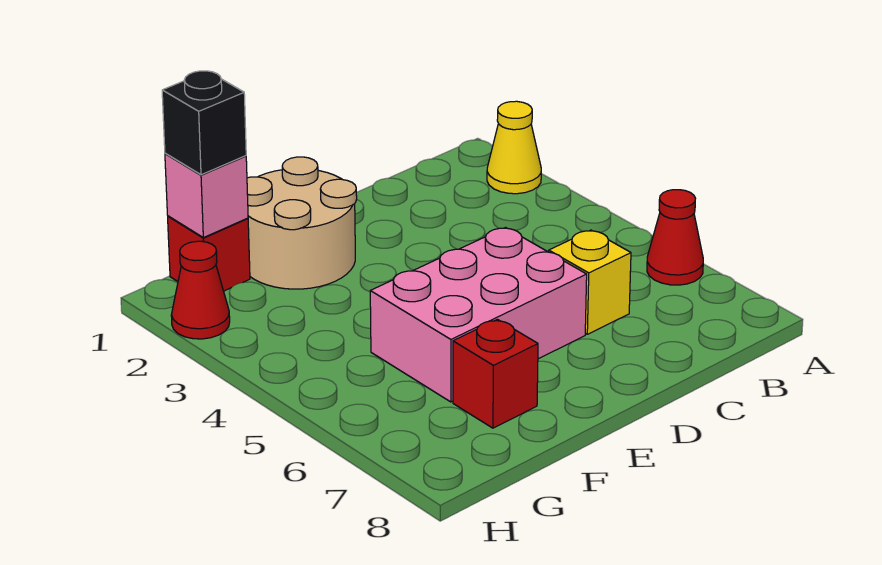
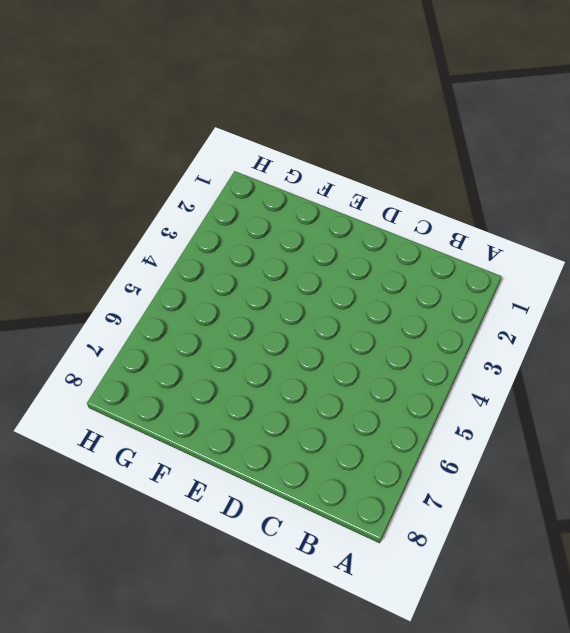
none -> yellow 1x1 cone [487,101,541,194]
none -> red 1x1 cone [647,190,703,285]

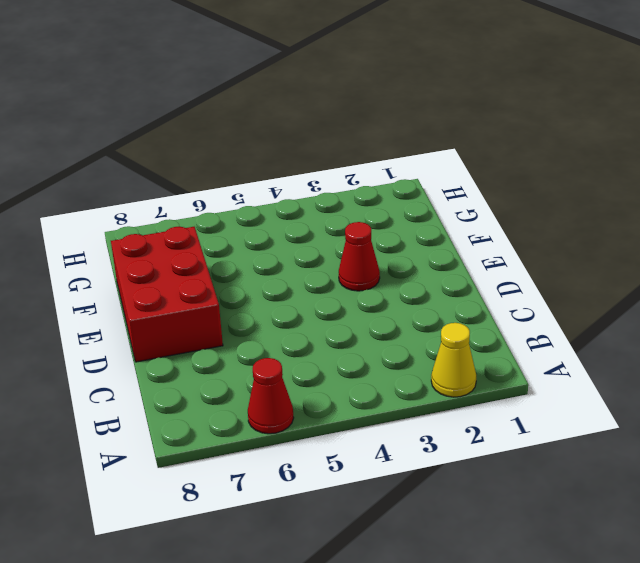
red 2x3 brick [111,227,223,362] -> red 1x1 brick [453,319,538,428]
red 1x1 cone [339,222,380,291] -> red 1x1 cone moved to [171,241,230,339]
none -> yellow 1x1 brick [549,230,631,334]
none -> pink 2x3 brick [370,228,587,402]

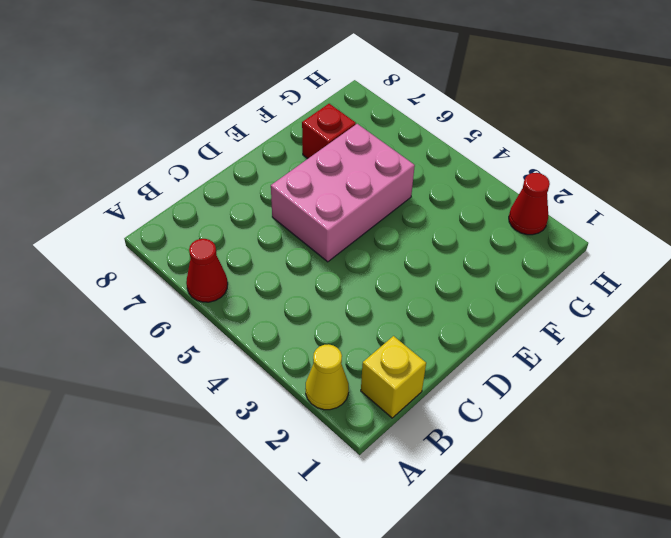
yellow 1x1 brick [361,336,426,418] -> yellow 1x1 brick moved to [549,230,631,334]
none -> tan 2x2 round brick [247,157,357,289]
none -> red 1x1 brick [168,216,250,291]

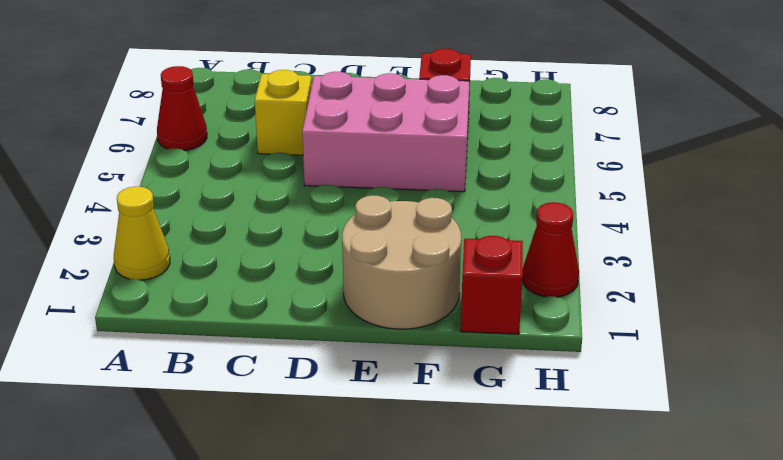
none -> pink 1x1 brick [165,153,248,238]
none -> black 1x1 brick [162,71,246,175]

